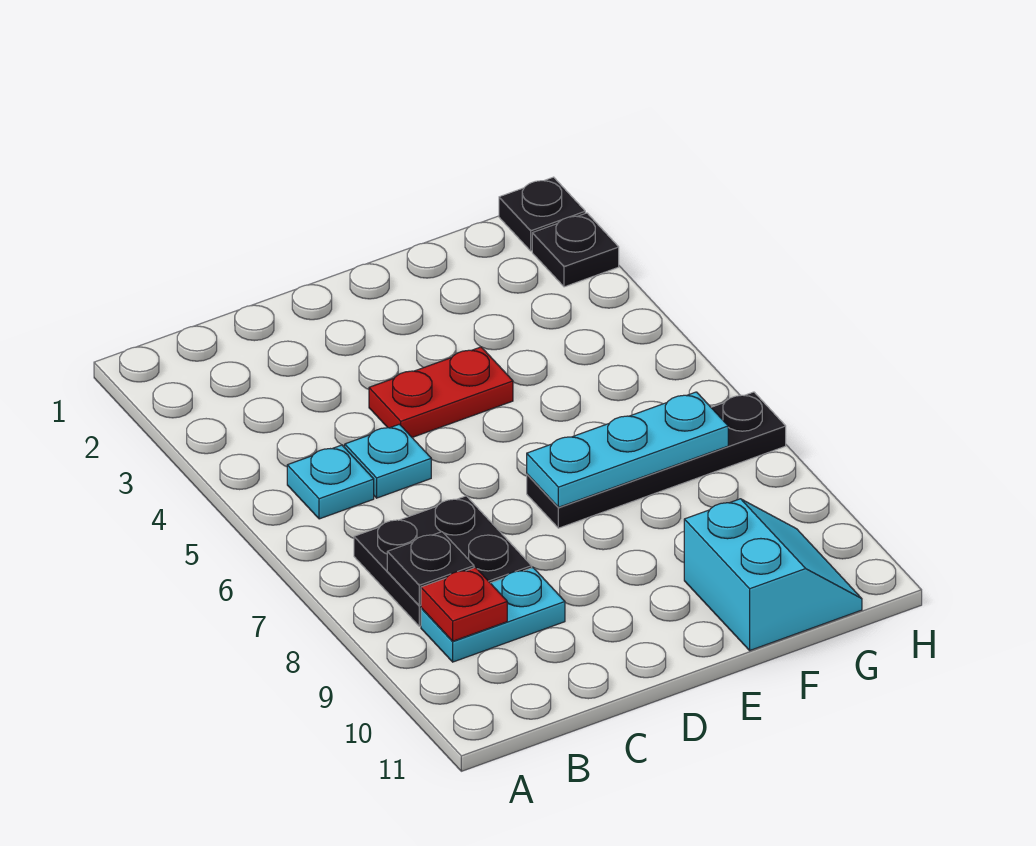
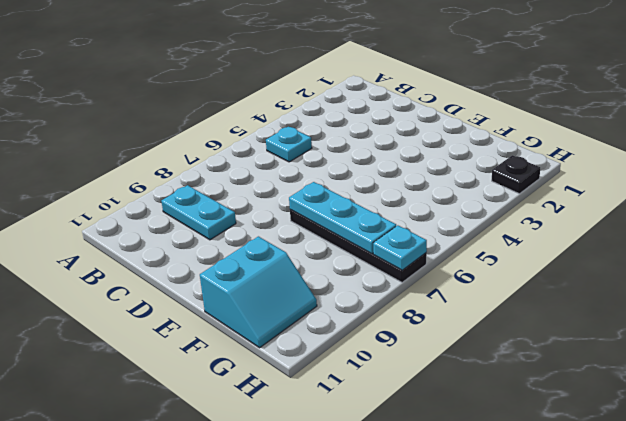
cyan 1x1 plate [373,225,427,270] -> cyan 1x1 plate moved to [345,424,431,498]
none -> black 2x2 plate [354,496,532,626]
none -> red 1x2 plate [369,347,513,437]
none -> black 1x1 plate [499,177,585,251]

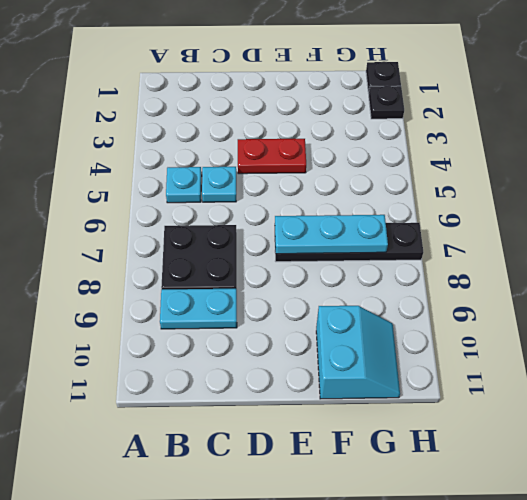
none -> black 1x1 plate [387,532,474,605]
none -> red 1x1 plate [421,568,507,641]

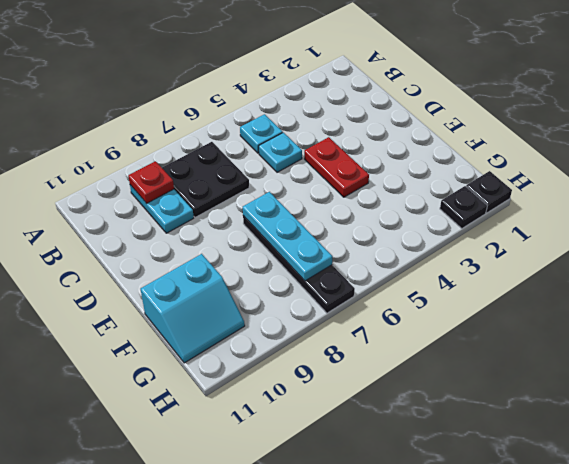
none -> black 1x1 plate [387,532,474,605]

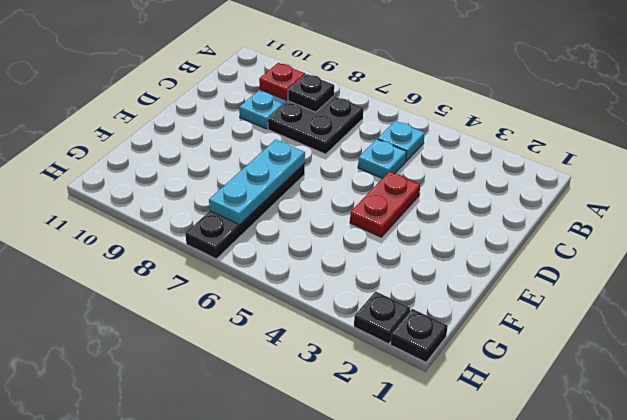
none -> cyan 2x2 slope [684,499,862,650]

